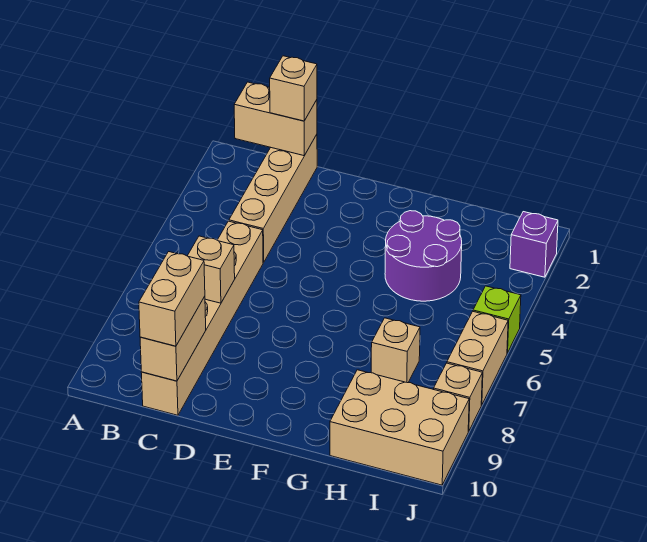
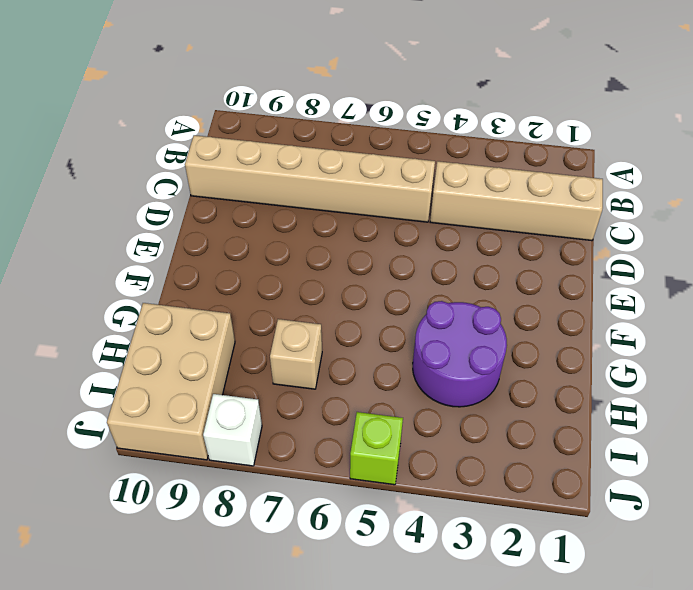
white 1x1 brick [203,394,262,466] -> tan 1x1 brick [434,363,482,431]
none -> purple 1x1 brick [510,212,558,277]
none -> tan 1x2 brick [447,312,508,405]
none -> tan 1x2 brick [234,82,317,156]

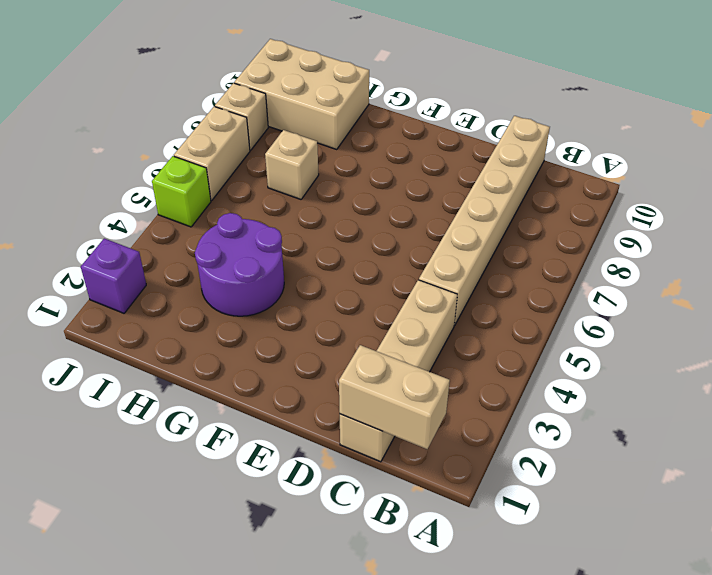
none -> tan 1x1 brick [188,236,235,303]
none -> tan 1x2 brick [140,296,206,381]
none -> tan 1x1 brick [270,56,317,121]

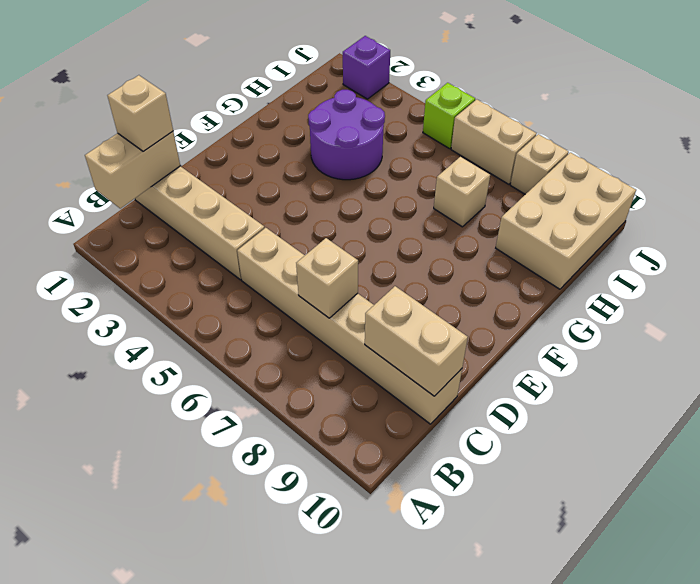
none -> tan 1x2 brick [139,252,205,346]

